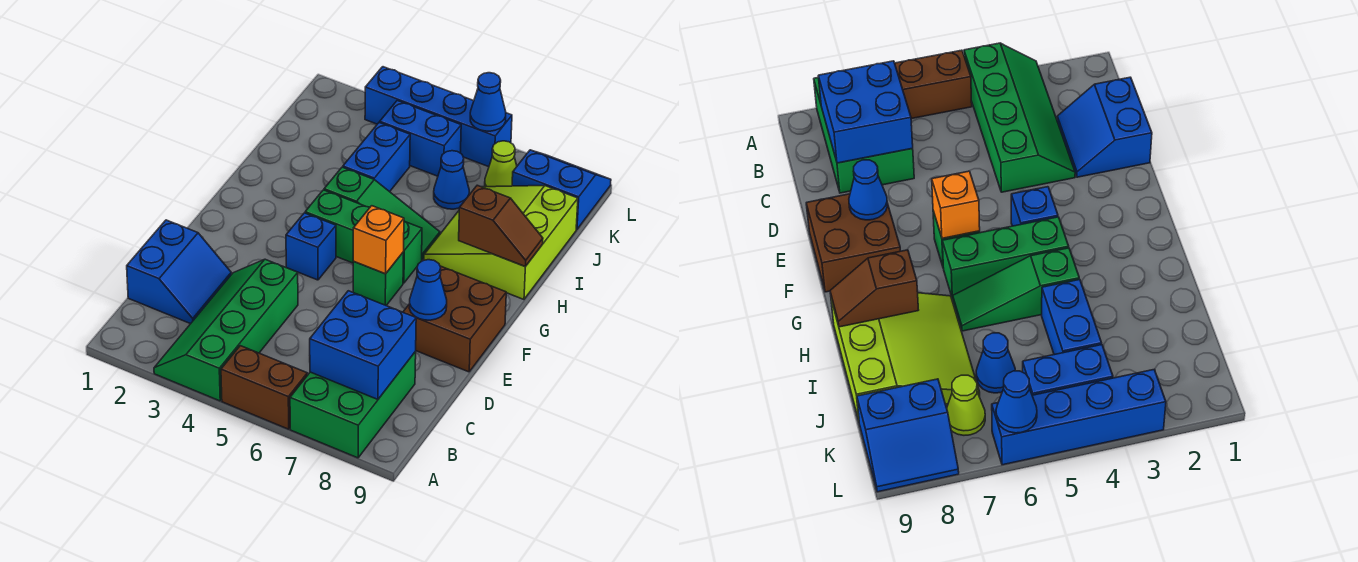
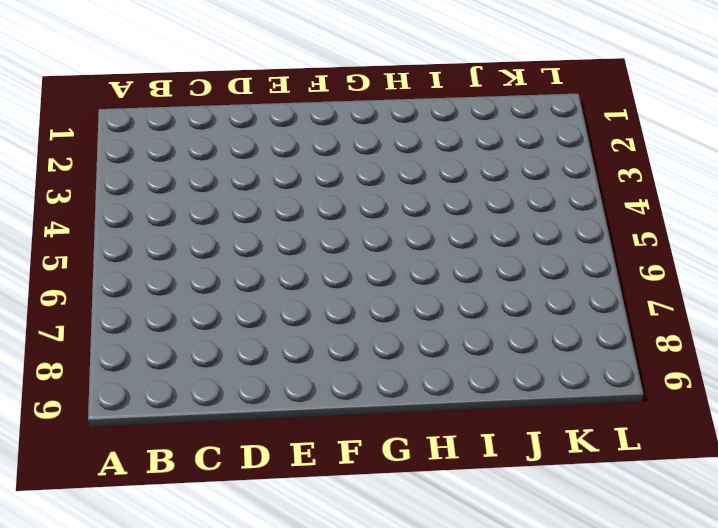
none -> green 2x4 slope [154,259,298,401]
none -> brown 1x2 brick [221,346,307,429]
none -> green 2x3 brick [290,352,416,458]

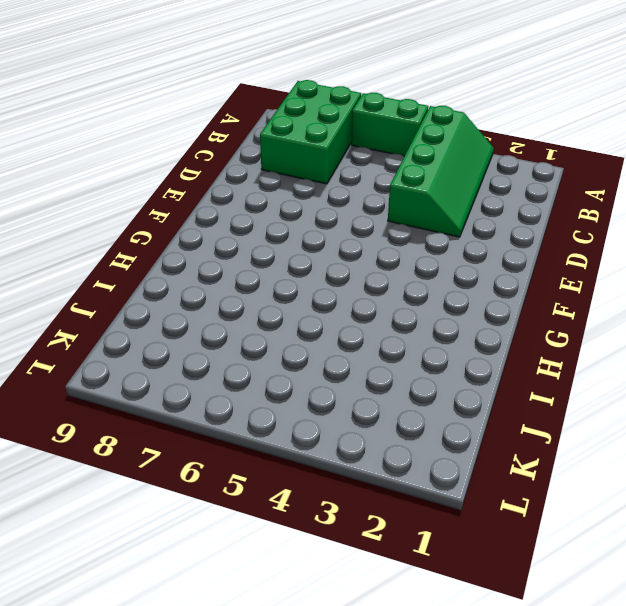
green 1x2 brick [351,93,428,156] -> brown 1x2 brick [221,346,307,429]
none -> blue 2x2 slope [127,220,231,324]
none -> brown 2x2 brick [403,266,506,372]
none -> blue 1x1 brick [286,213,336,280]

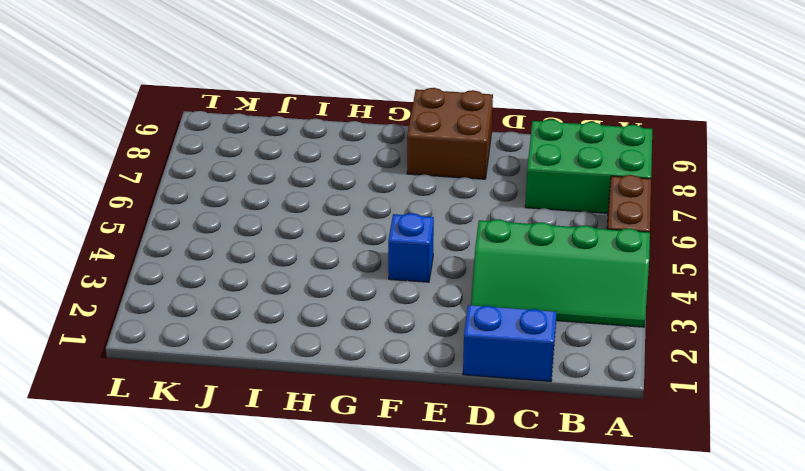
none -> green 1x1 brick [353,252,404,305]
none -> green 1x3 brick [305,190,422,283]
none -> green 1x3 slope [324,167,440,259]

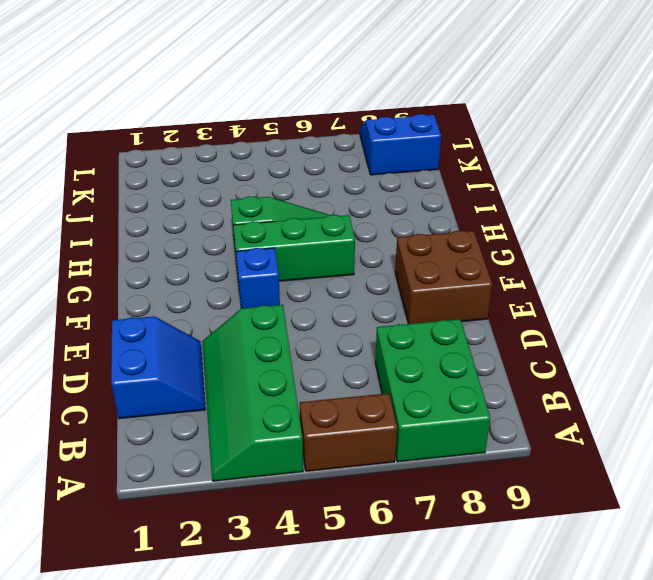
none -> green 1x1 brick [353,252,404,305]
none -> lime 3x3 slope [424,186,578,299]
none -> blue 1x2 brick [343,122,410,192]

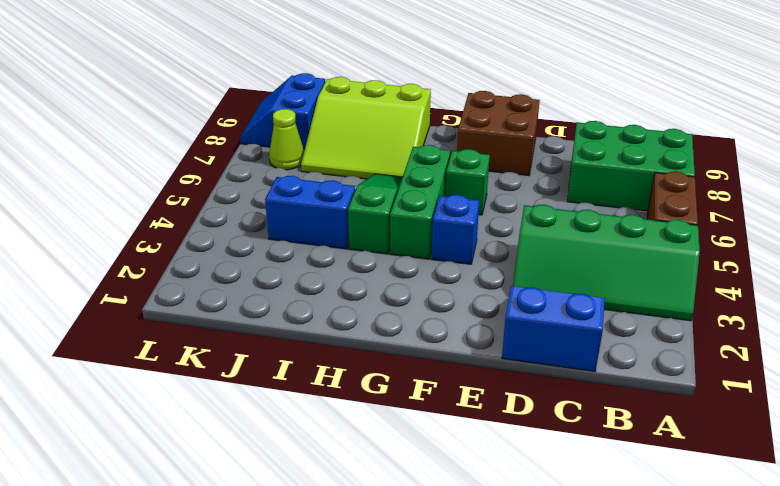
none -> blue 1x1 cone [434,151,469,209]
none -> blue 1x2 brick [380,101,461,176]
none -> blue 1x4 brick [365,67,512,167]

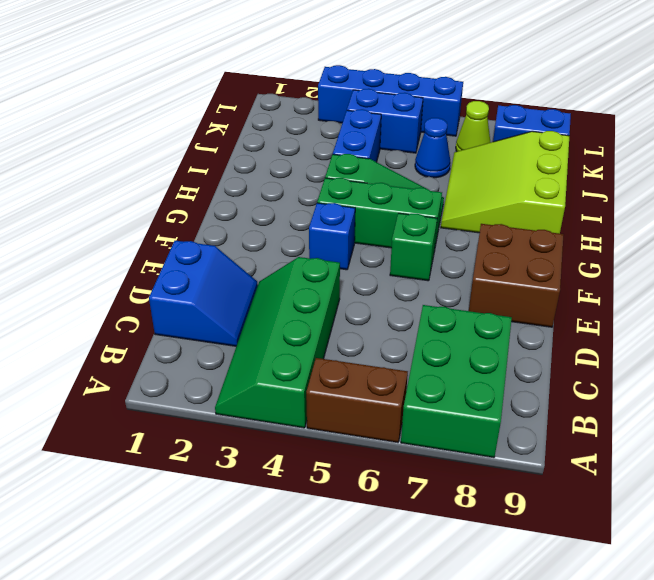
none -> blue 2x2 brick [310,291,416,399]
none -> blue 1x1 cone [409,260,447,320]
none -> orange 1x1 brick [353,206,404,274]

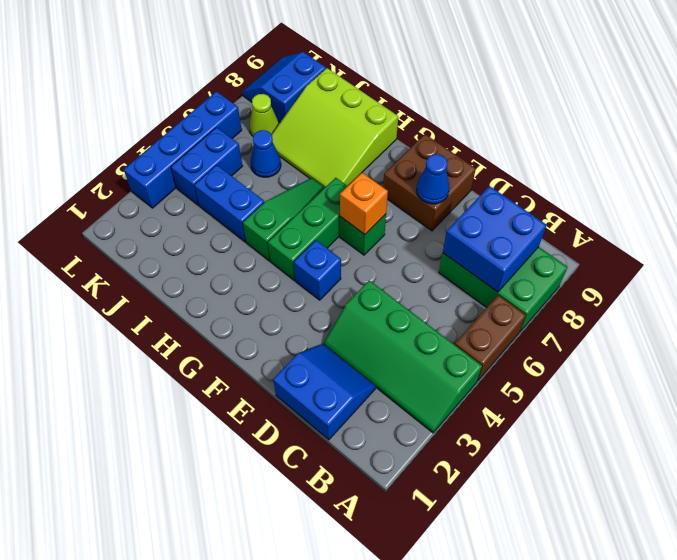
none -> brown 1x2 slope [459,185,543,266]
none -> blue 1x1 cone [470,73,506,131]

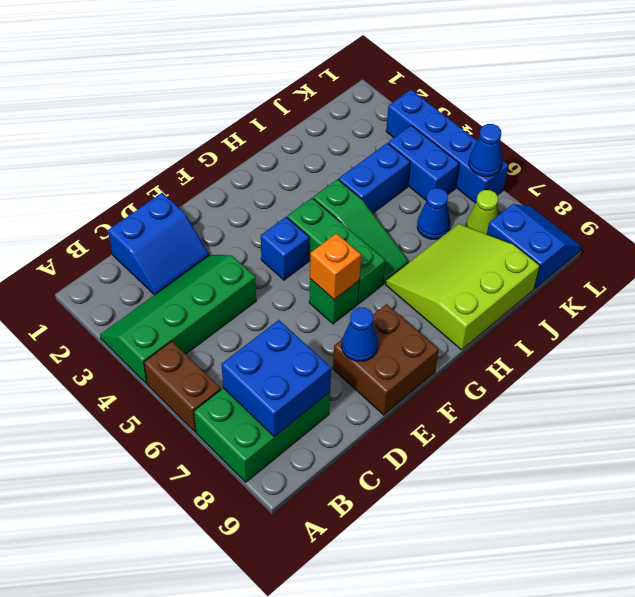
none -> brown 1x2 slope [459,185,543,266]

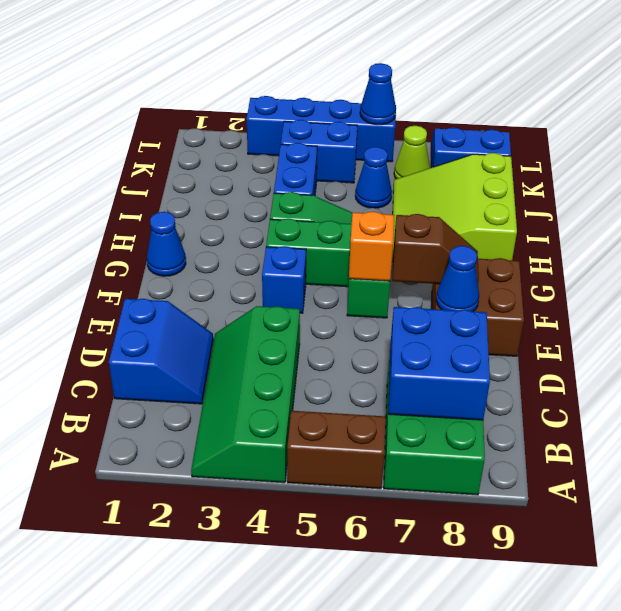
brown 1x2 slope [392,214,479,284] -> brown 1x2 slope moved to [459,185,543,266]
blue 1x1 cone [147,212,186,276] -> none

